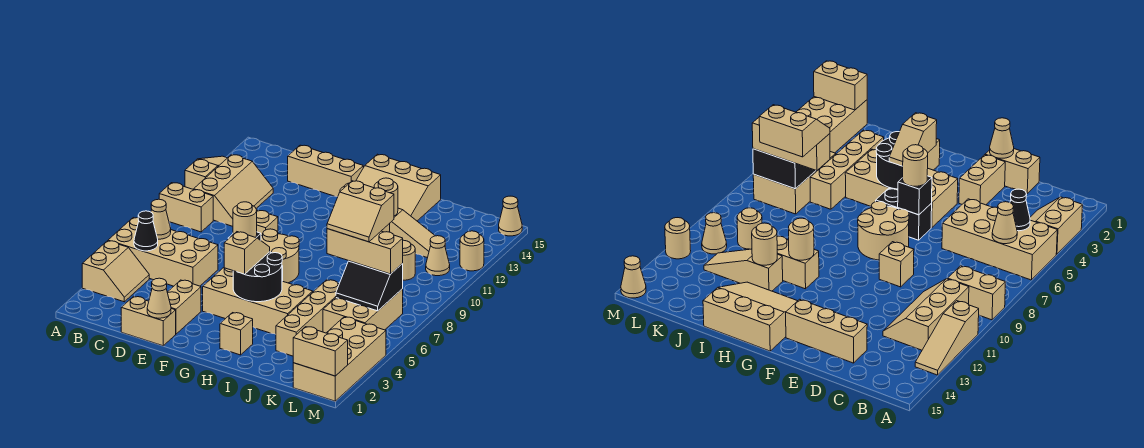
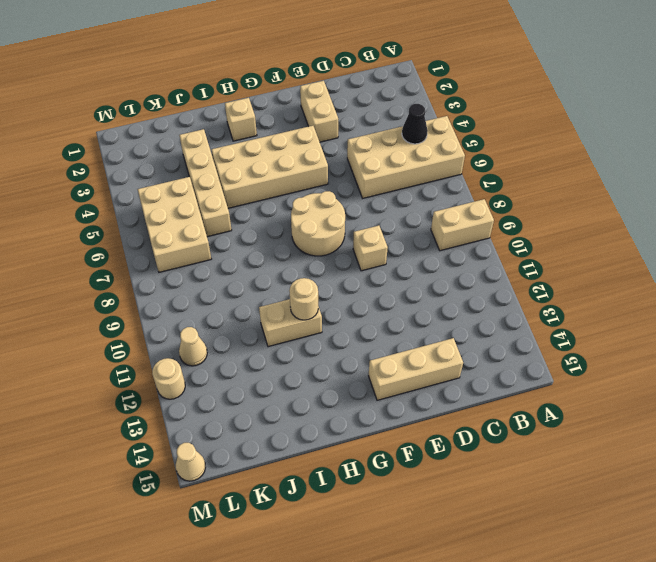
none -> tan 2x2 slope [82,241,149,302]
none -> tan 1x3 slope [185,156,227,189]
none -> tan 2x3 slope [194,155,273,226]
none -> tan 1x2 brick [121,296,176,346]

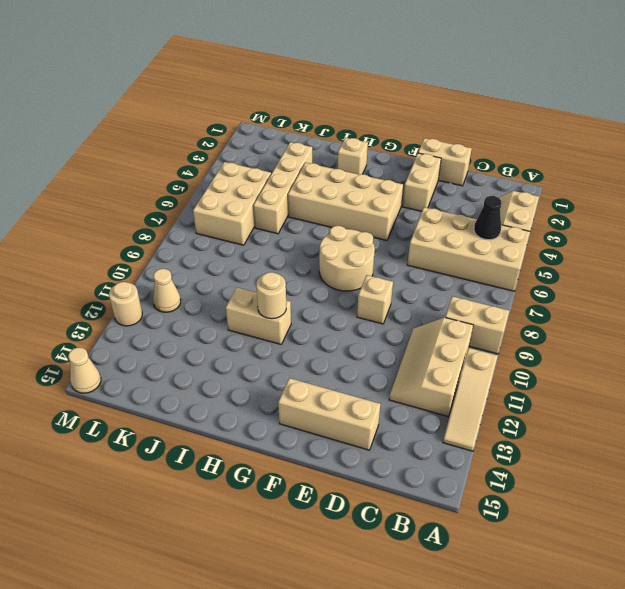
none -> black 1x2 brick [876,188,932,240]
none -> tan 3x3 slope [356,154,441,221]
none -> tan 1x3 slope [390,208,435,258]
none -> tan 1x1 round brick [402,240,415,280]

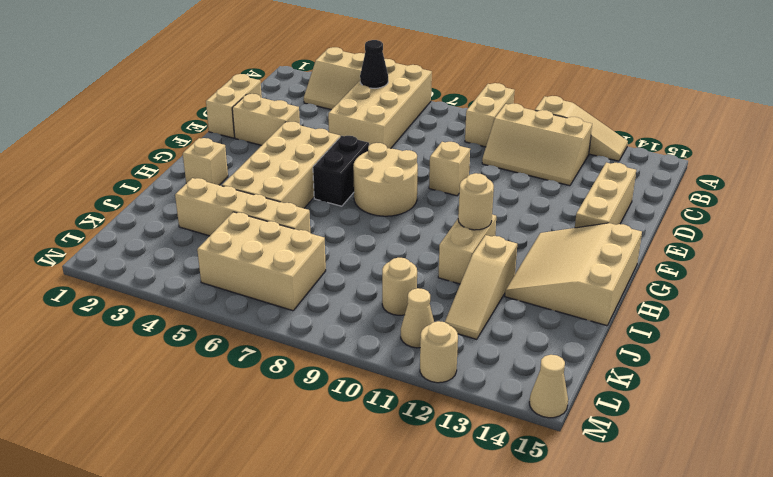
none -> tan 2x4 brick [293,317,386,401]
none -> tan 1x1 cone [151,199,171,239]
none -> tan 1x1 cone [147,278,171,318]
none -> black 1x1 brick [898,176,932,215]

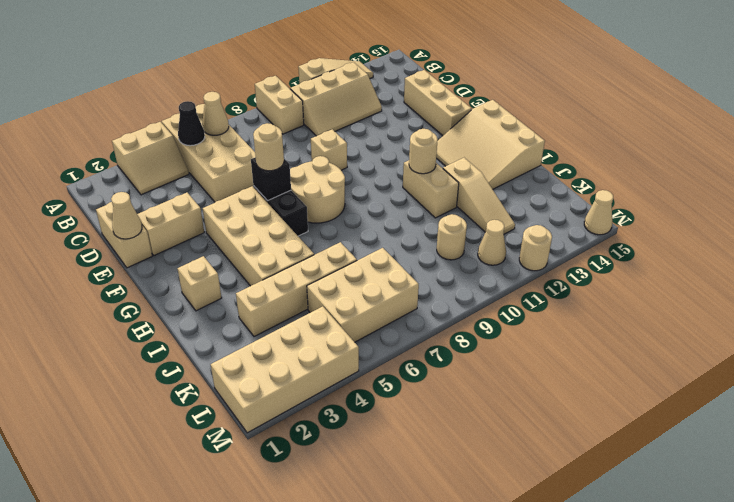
none -> black 2x2 round brick [233,252,282,302]
none -> tan 1x1 round brick [374,178,398,216]
none -> black 2x2 slope [336,261,403,311]
none -> tan 1x2 brick [293,327,348,376]

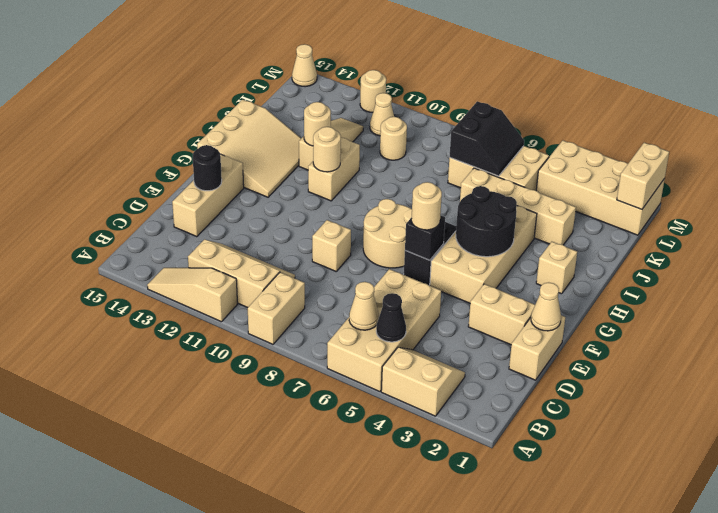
black 1x1 round brick [193,145,222,191] -> none
none -> tan 1x2 slope [224,232,270,274]
none -> tan 1x3 brick [327,229,403,274]
none -> tan 2x2 slope [327,181,394,242]

